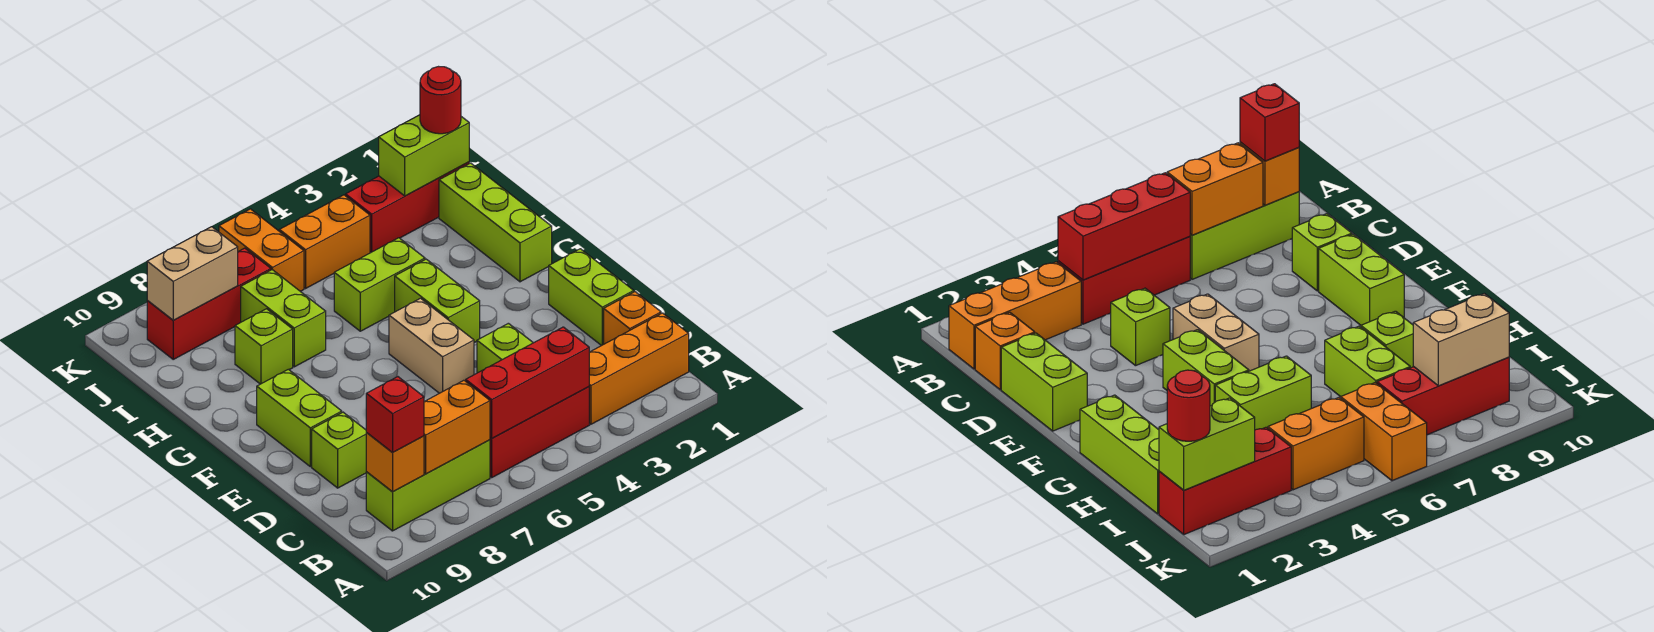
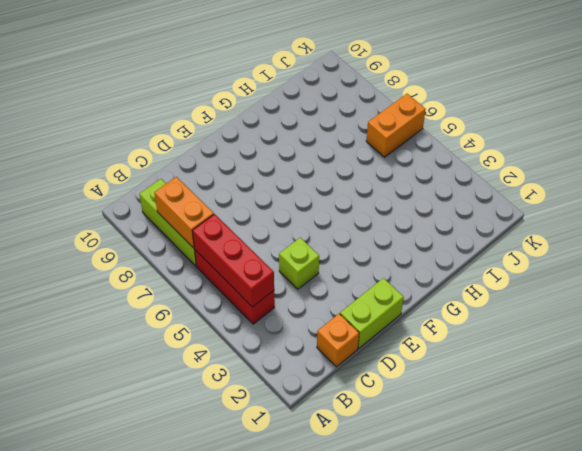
none -> orange 1x3 brick [589,313,689,424]
none -> lime 1x1 brick [312,412,367,488]
none -> tan 1x2 brick [389,298,474,393]

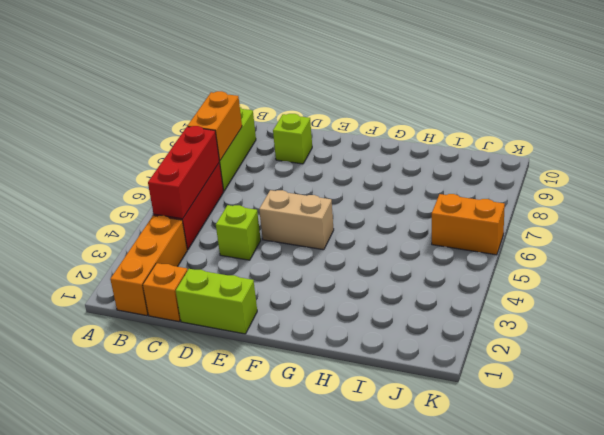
none -> lime 1x2 brick [257,369,342,467]
none -> lime 1x2 brick [395,259,480,343]
none -> lime 1x3 brick [439,163,552,282]

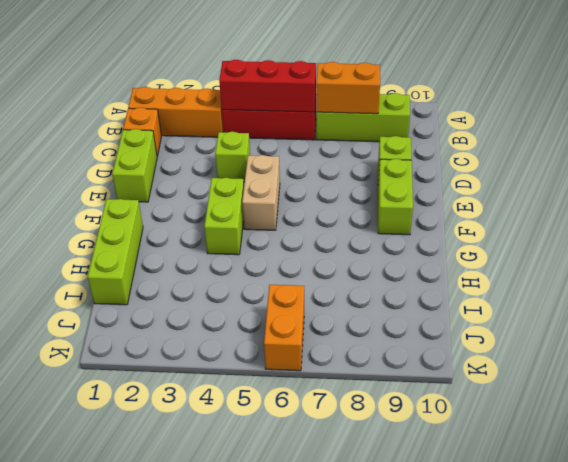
none -> lime 1x2 brick [334,238,425,331]
none -> lime 1x2 brick [241,270,326,367]
none -> lime 1x1 brick [235,309,293,384]

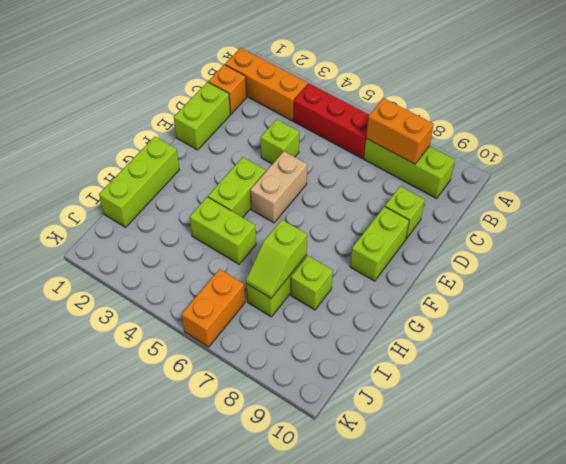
lime 1x2 slope [246,220,307,298] -> none
none -> red 1x3 brick [346,162,469,252]
none -> orange 1x2 brick [279,195,370,288]
none -> red 1x3 brick [147,248,271,359]

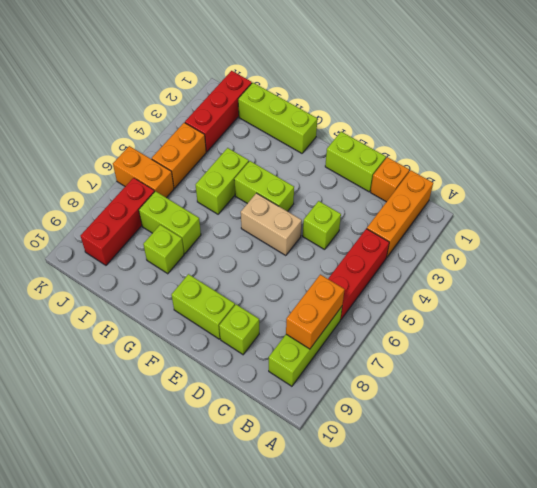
none -> red 1x3 brick [466,327,589,438]
none -> orange 1x1 brick [366,433,424,492]
none -> lime 1x2 brick [379,115,469,196]

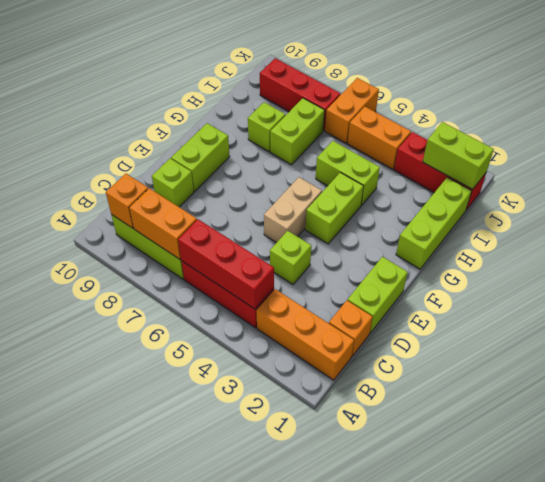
none -> tan 1x2 brick [147,227,238,320]
none -> red 1x1 brick [366,377,424,452]
none -> red 1x1 round brick [420,67,461,134]

